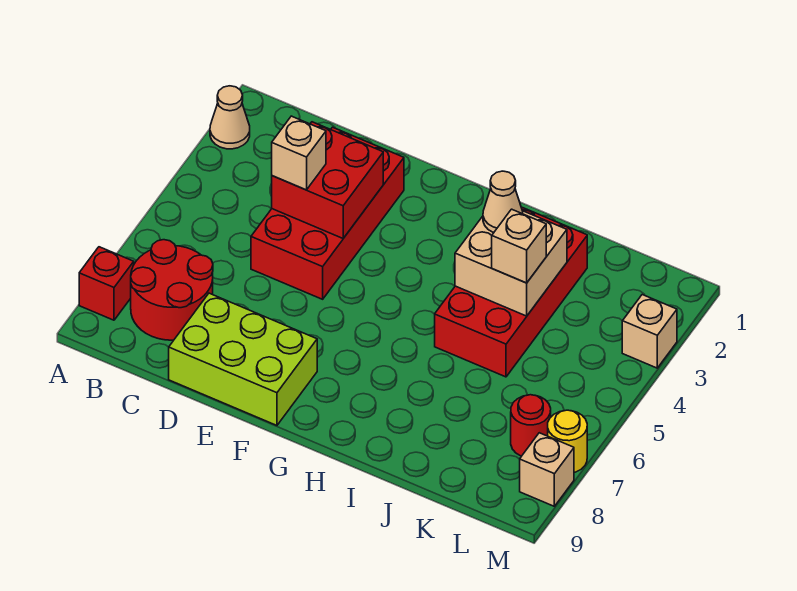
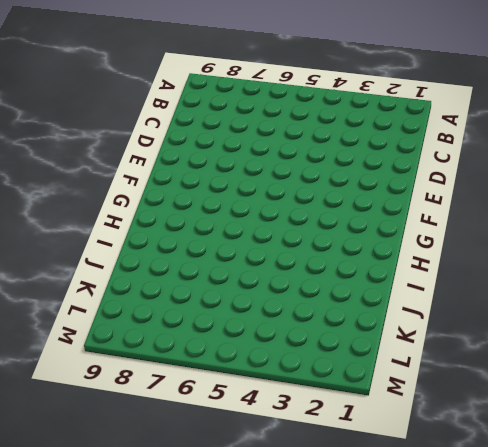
none -> tan 1x1 cone [210,86,250,149]
none -> red 1x1 brick [79,247,134,320]
none -> red 2x2 round brick [131,240,213,340]

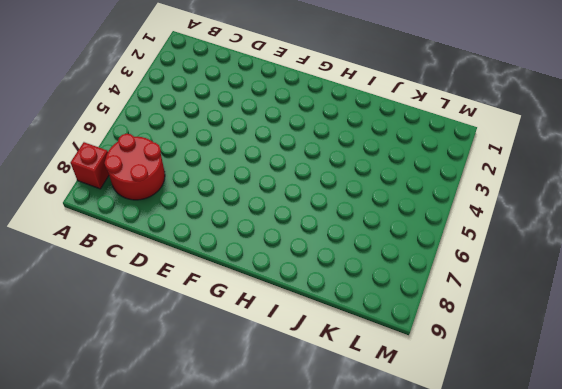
none -> tan 1x1 cone [210,86,250,149]
none -> red 2x4 brick [251,127,404,299]
none -> lime 2x3 brick [169,293,317,425]

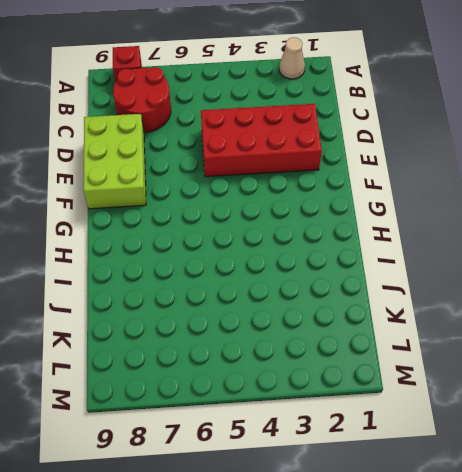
none -> red 2x4 brick [435,207,587,377]
none -> red 1x1 round brick [511,395,551,456]
none -> tan 1x1 brick [622,295,677,368]

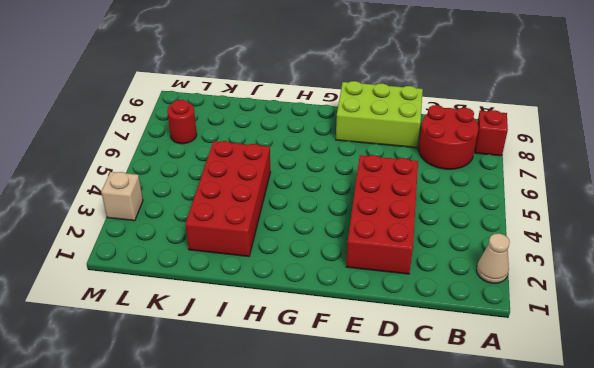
none -> yellow 1x1 round brick [548,410,587,472]
none -> tan 1x1 brick [520,433,574,506]
none -> red 2x2 brick [272,122,383,238]

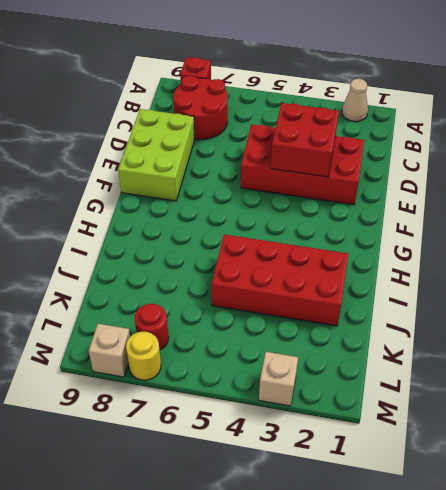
none -> tan 2x2 brick [455,211,567,316]
none -> tan 1x1 brick [272,116,326,190]
none -> tan 1x1 cone [483,171,523,233]

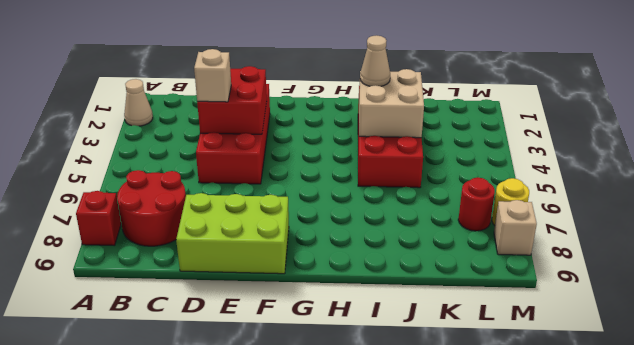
none -> tan 1x1 brick [622,295,677,368]
none -> tan 1x1 brick [492,209,546,283]

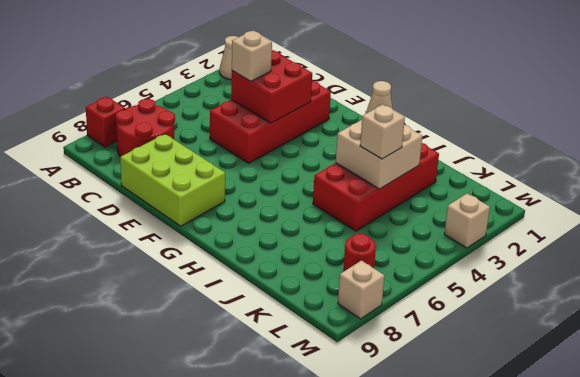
none -> yellow 1x1 round brick [548,410,587,472]

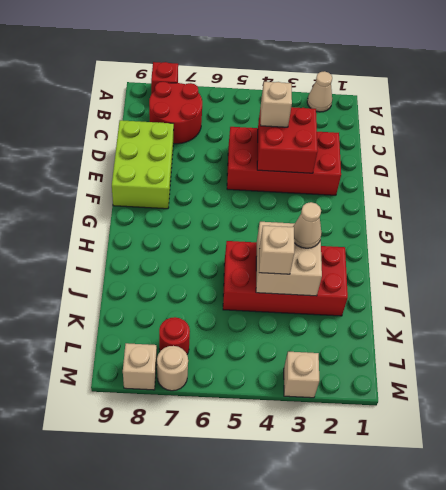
tan 1x1 round brick [157,346,188,391] -> yellow 1x1 round brick [548,410,587,472]

